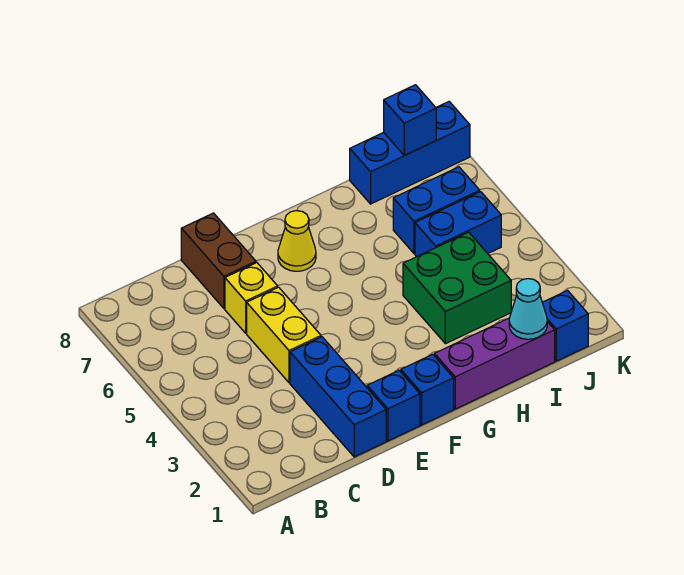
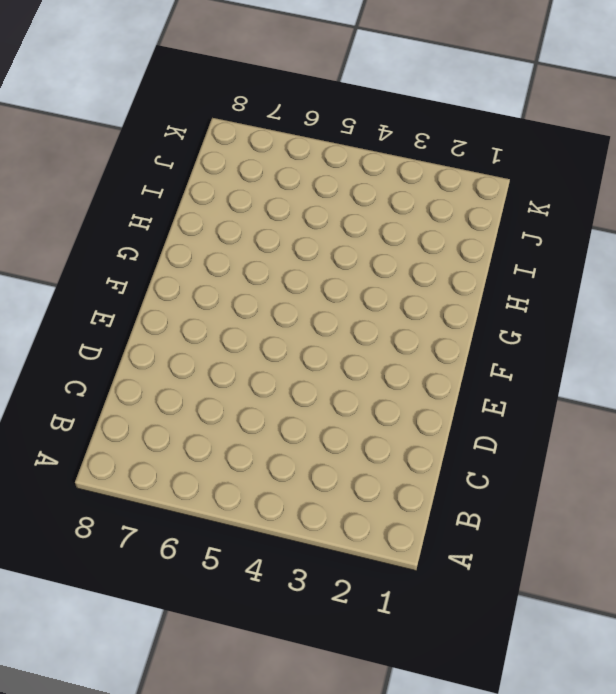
none -> blue 1x3 brick [290,337,386,457]
none -> yellow 1x2 brick [247,287,321,383]
none -> yellow 1x1 brick [225,263,278,333]

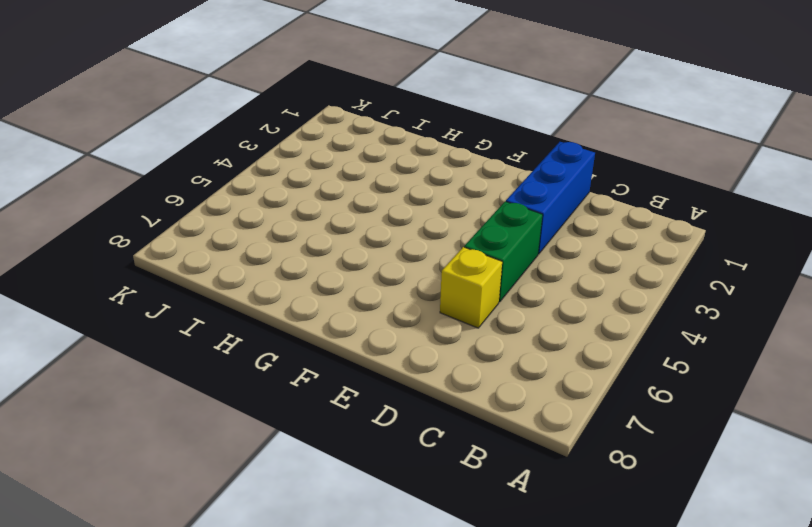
green 1x2 brick [464,201,543,302] -> yellow 1x2 brick [247,287,321,383]
none -> brown 1x2 brick [181,213,256,308]
none -> blue 1x1 brick [367,370,420,441]
none -> blue 1x1 brick [401,354,454,425]

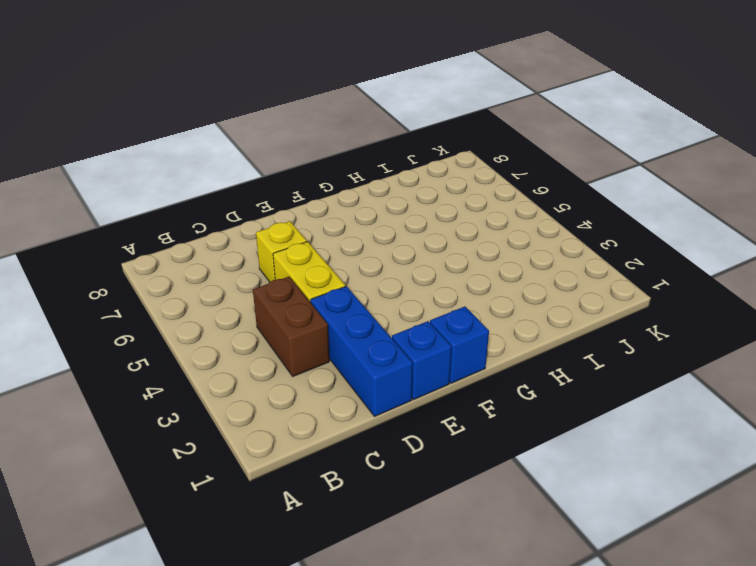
brown 1x2 brick [253,277,329,376] -> brown 1x2 brick moved to [181,213,256,308]
none -> yellow 1x1 cone [278,211,316,271]
none -> purple 1x3 brick [435,318,555,409]
none -> green 2x2 brick [403,232,511,344]

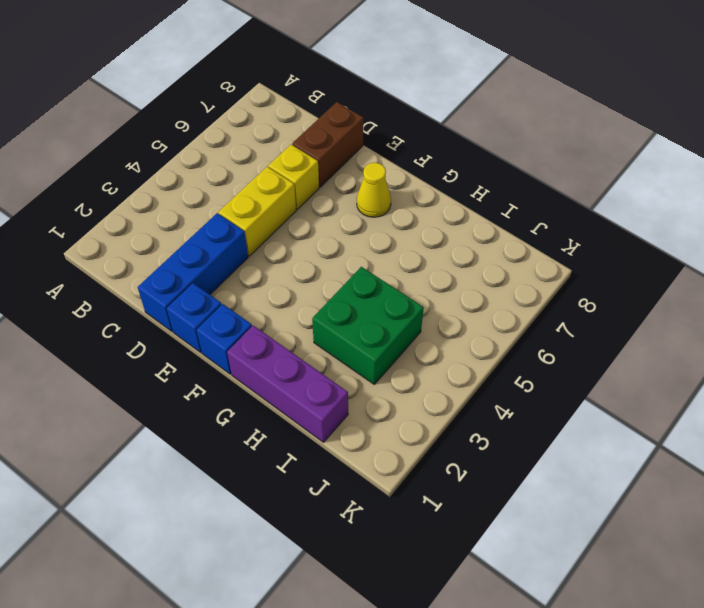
none -> blue 1x2 brick [415,192,501,257]
none -> blue 1x2 brick [393,167,480,253]
none -> blue 1x3 brick [350,102,470,204]

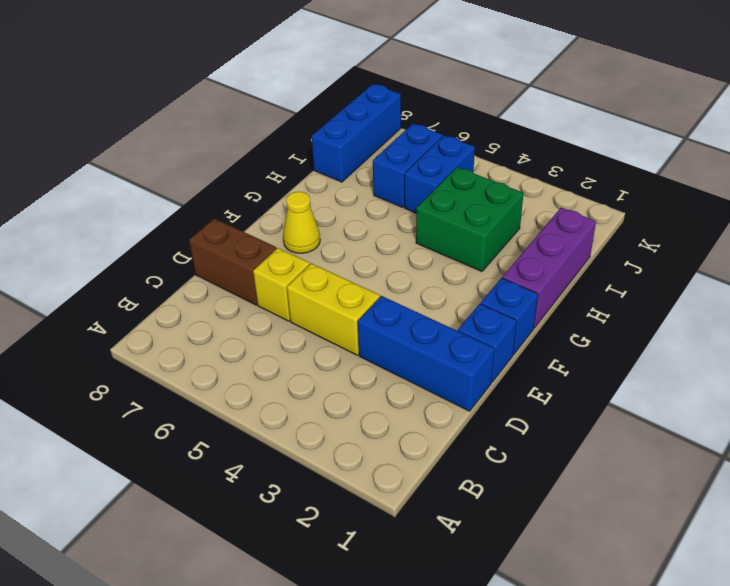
none -> blue 1x1 brick [542,291,588,361]
none -> cyan 1x1 cone [509,279,547,339]
none -> blue 1x1 brick [384,85,436,155]

